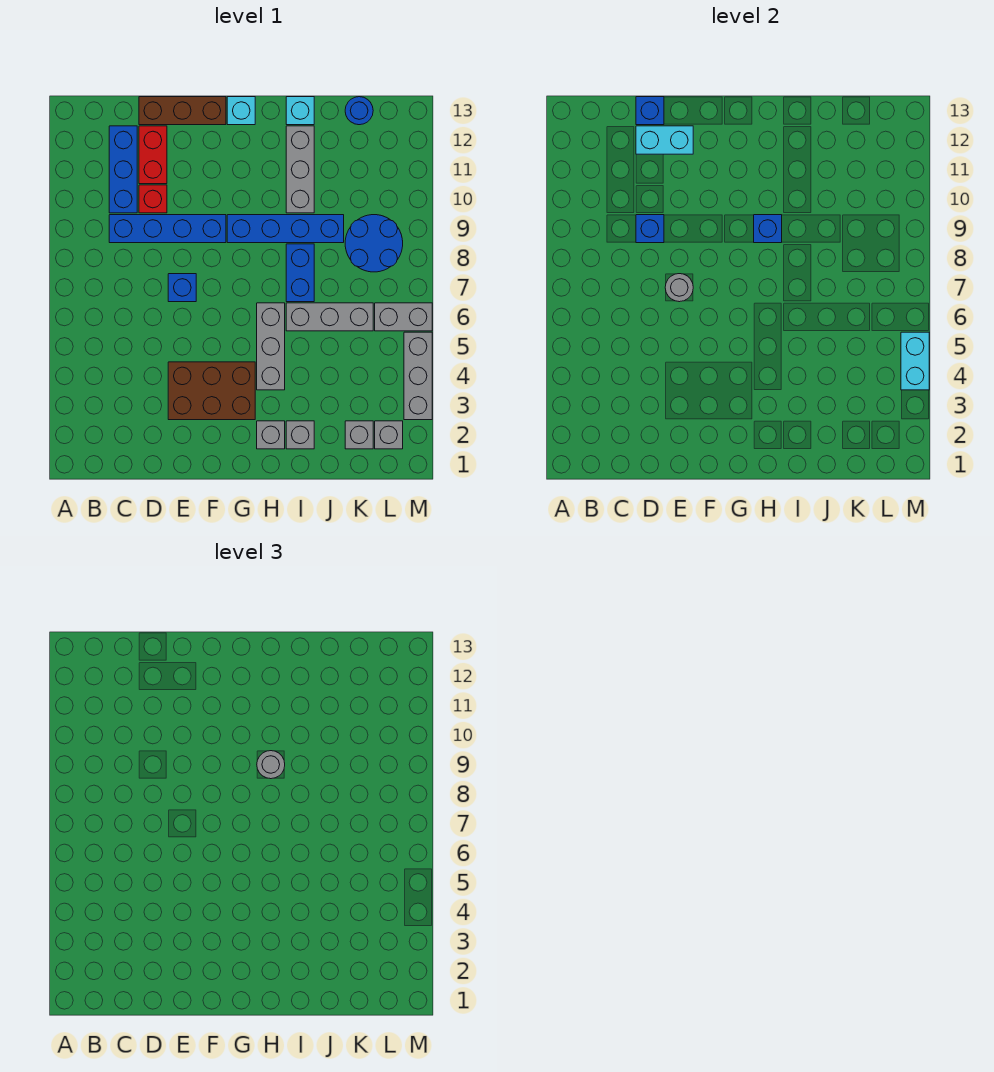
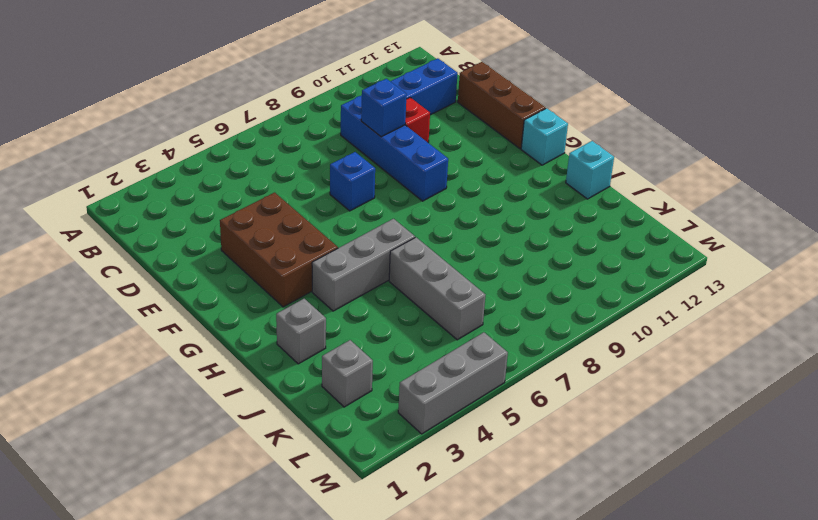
none -> red 1x2 brick [139,126,167,184]
none -> blue 1x4 brick [227,215,344,243]
none -> grey 1x1 brick [257,421,285,449]

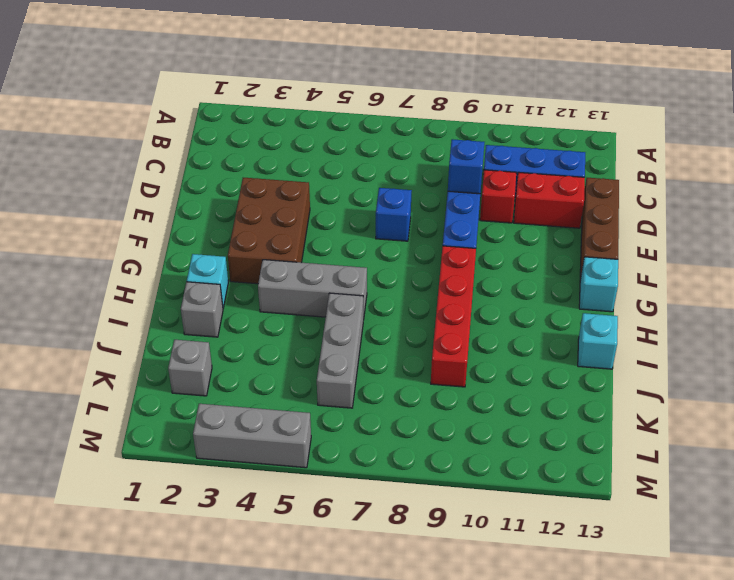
red 1x4 brick [431,246,476,387] -> blue 1x4 brick [227,215,344,243]
cyan 1x1 brick [187,254,228,308] -> grey 1x1 brick [257,421,285,449]
none -> blue 1x2 brick [286,244,314,302]
none -> grey 1x3 brick [286,126,314,213]
none -> blue 2x2 round brick [345,215,403,272]

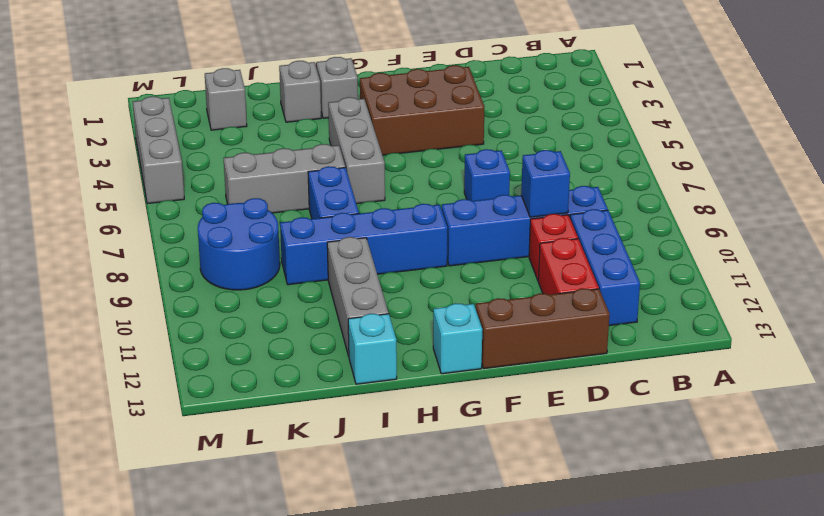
none -> blue 1x1 round brick [345,97,373,125]
none -> grey 1x1 brick [375,421,403,449]
none -> grey 1x2 brick [375,303,432,331]

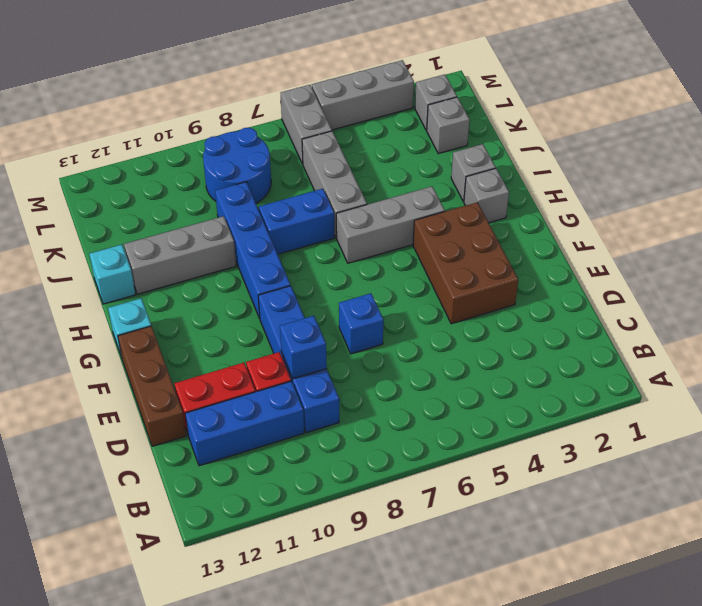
none -> blue 1x1 round brick [345,97,373,125]
none -> cyan 1x2 brick [636,126,693,154]
none -> blue 1x1 brick [636,97,664,125]

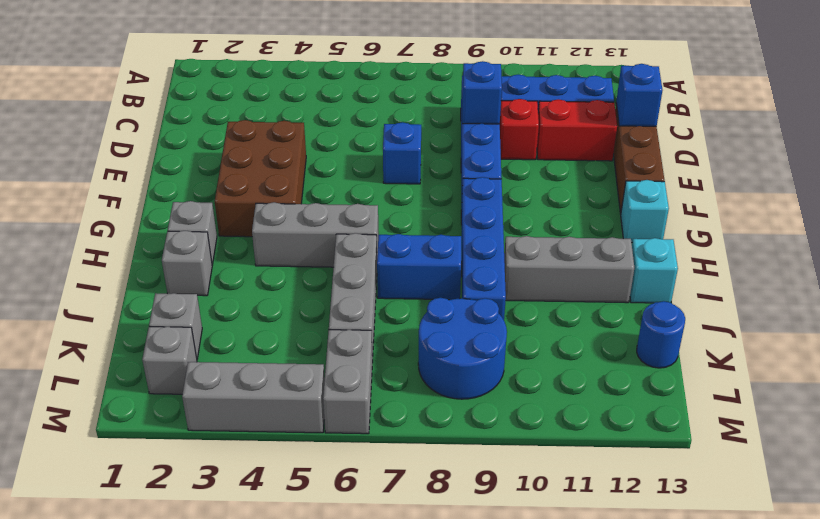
none -> cyan 1x2 brick [636,126,693,154]
none -> grey 1x1 round brick [665,274,693,302]
none -> blue 1x1 brick [754,215,782,243]

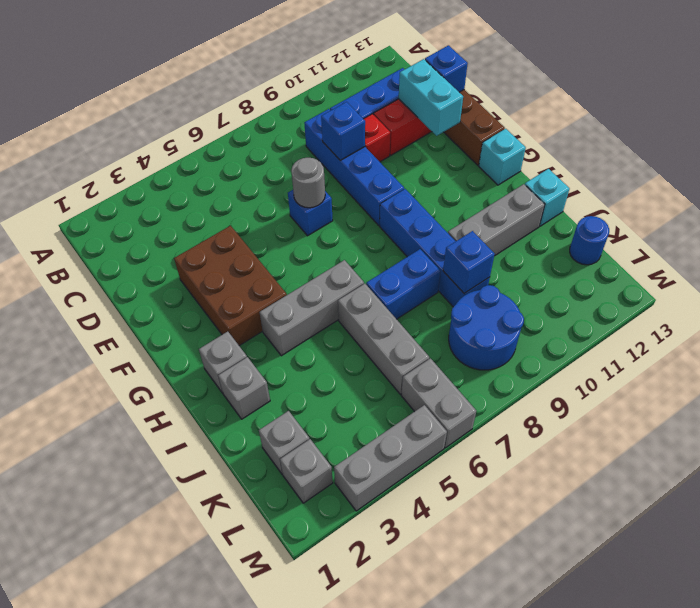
blue 1x1 brick [443,231,495,293] -> blue 1x1 brick moved to [754,215,782,243]
none -> cyan 1x2 brick [901,332,929,390]
none -> grey 1x1 round brick [257,751,285,779]

